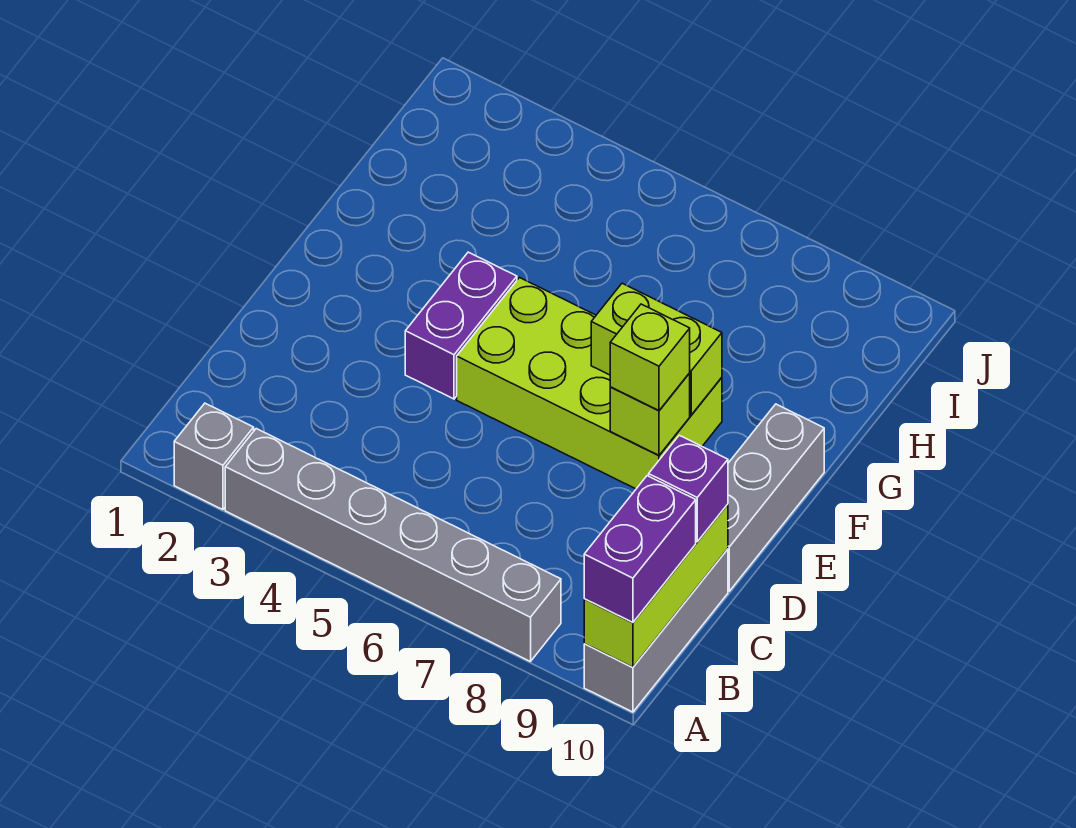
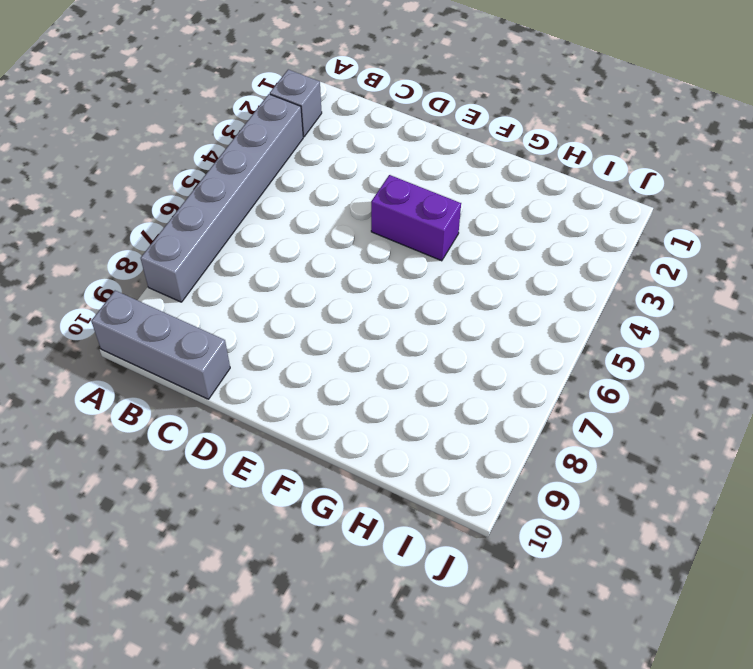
none -> grey 1x3 brick [728,404,824,591]
none -> lime 2x4 brick [457,278,722,489]
none -> lime 1x3 brick [584,504,728,667]

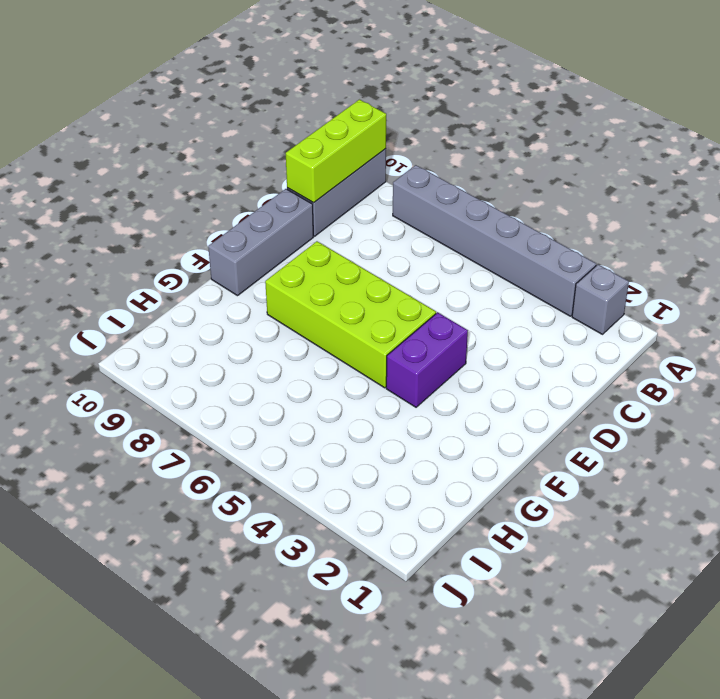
none -> lime 1x1 brick [610,373,690,455]
none -> lime 1x2 brick [591,283,722,415]
none -> purple 1x2 brick [584,476,696,622]

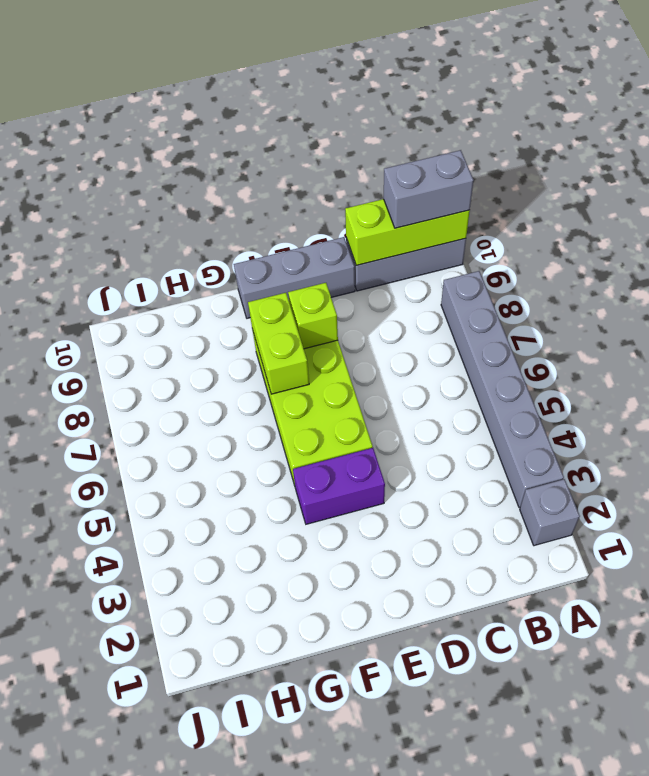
grey 1x2 brick [384,150,474,228] -> purple 1x2 brick [584,476,696,622]
none -> purple 1x1 brick [649,435,728,542]
none -> lime 1x1 brick [610,304,690,410]

